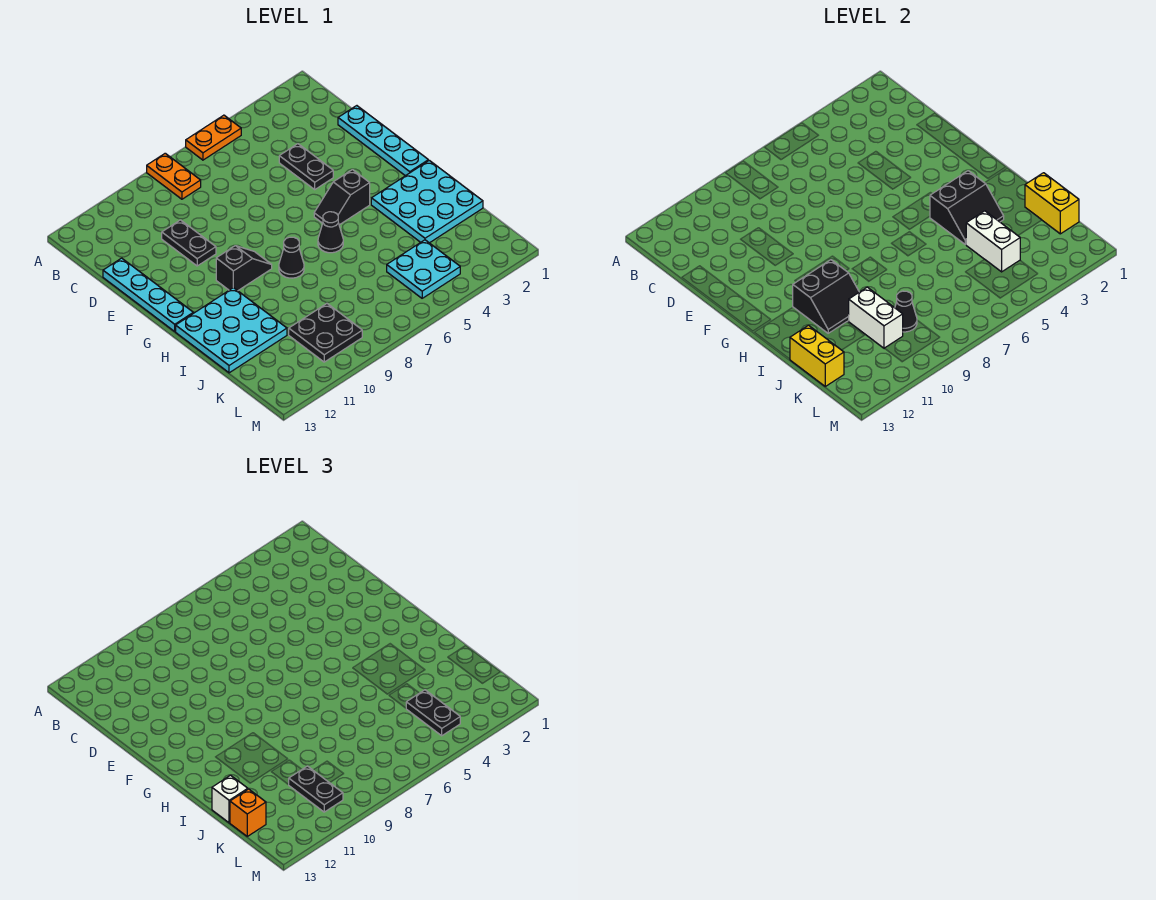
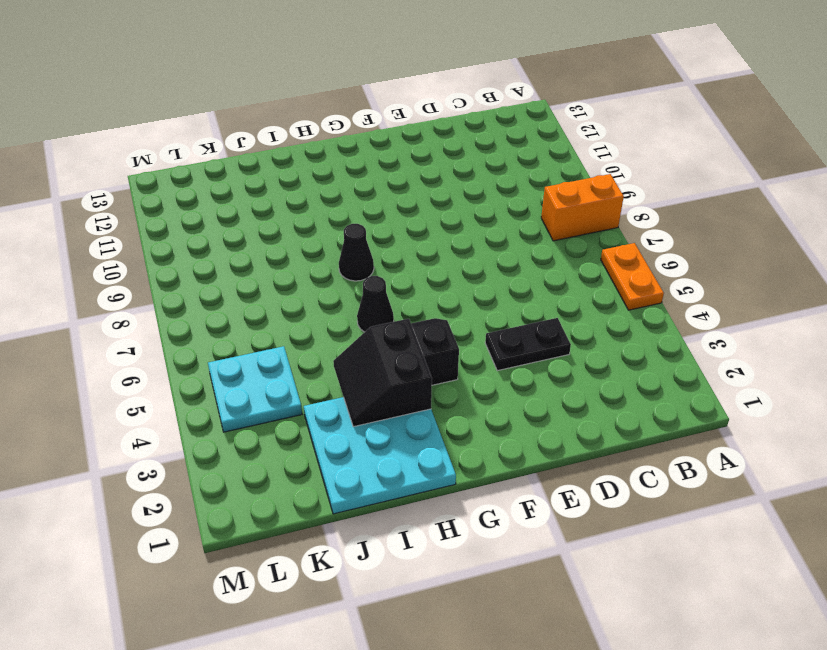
orange 1x2 brick [541,174,624,241] -> orange 1x2 plate [147,153,201,199]
none -> cyan 1x4 plate [338,106,428,176]
none -> black 1x2 plate [162,220,216,266]
none -> cyan 1x4 plate [103,258,193,331]

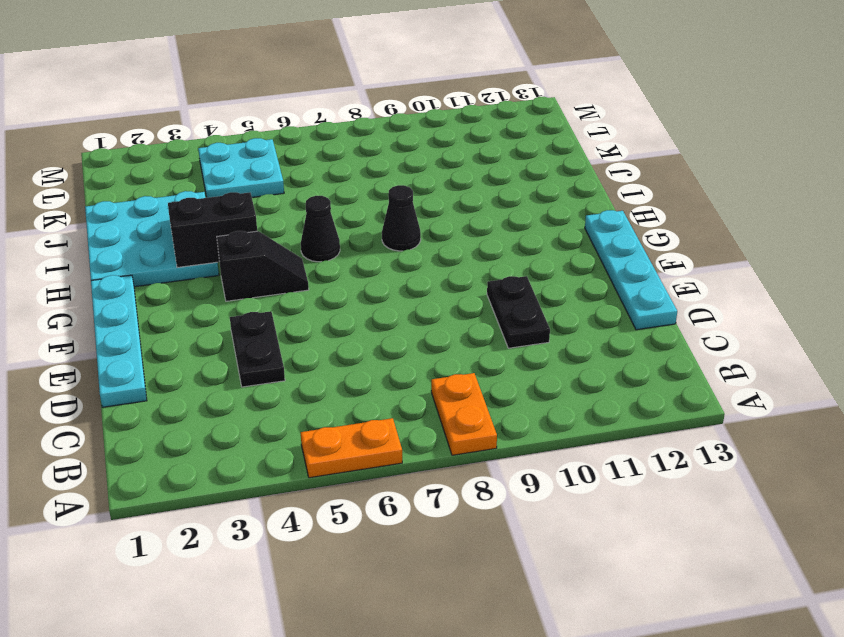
none -> black 1x2 slope [216,246,272,291]
none -> cyan 3x3 plate [176,288,287,373]
none -> black 2x2 plate [289,304,362,362]

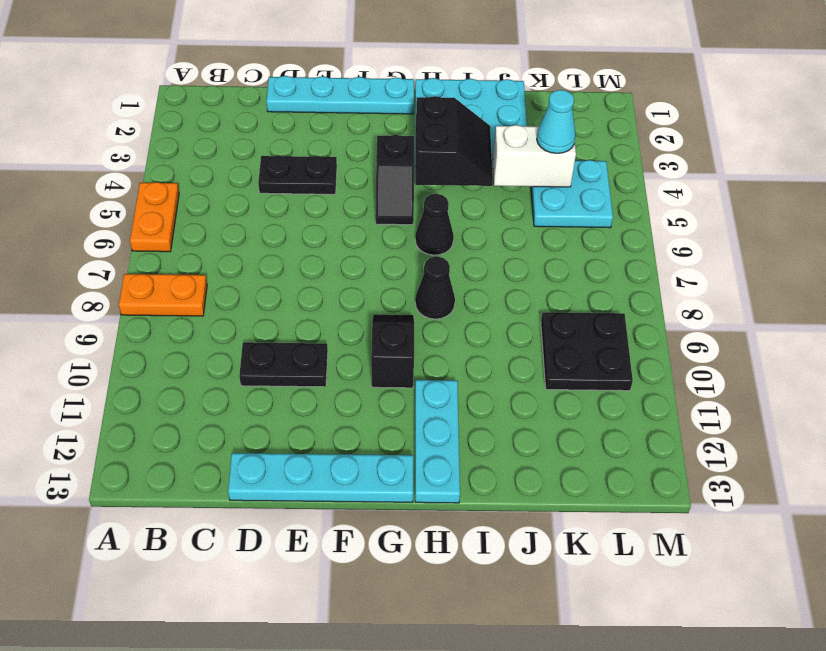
cyan 1x3 plate [415,380,460,503] -> cyan 3x3 plate [176,288,287,373]
cyan 1x1 cone [537,90,576,153] -> black 1x2 plate [406,690,460,736]
none -> black 2x2 slope [793,260,859,333]
none -> yellow 1x2 brick [1025,173,1079,234]
none -> white 1x2 brick [849,287,903,348]

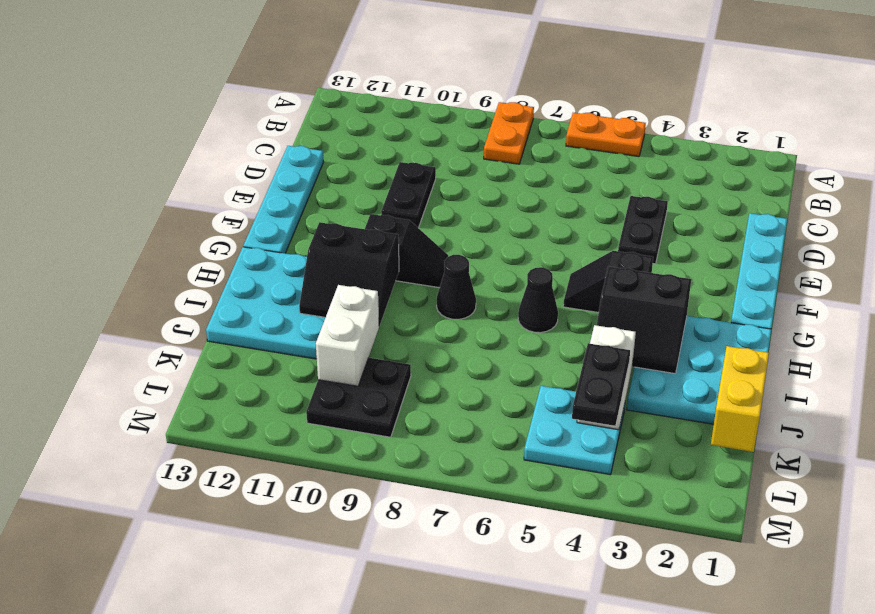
none -> yellow 1x2 brick [790,325,844,386]
none -> black 1x1 cone [895,291,917,332]
none -> white 1x1 brick [212,775,248,823]

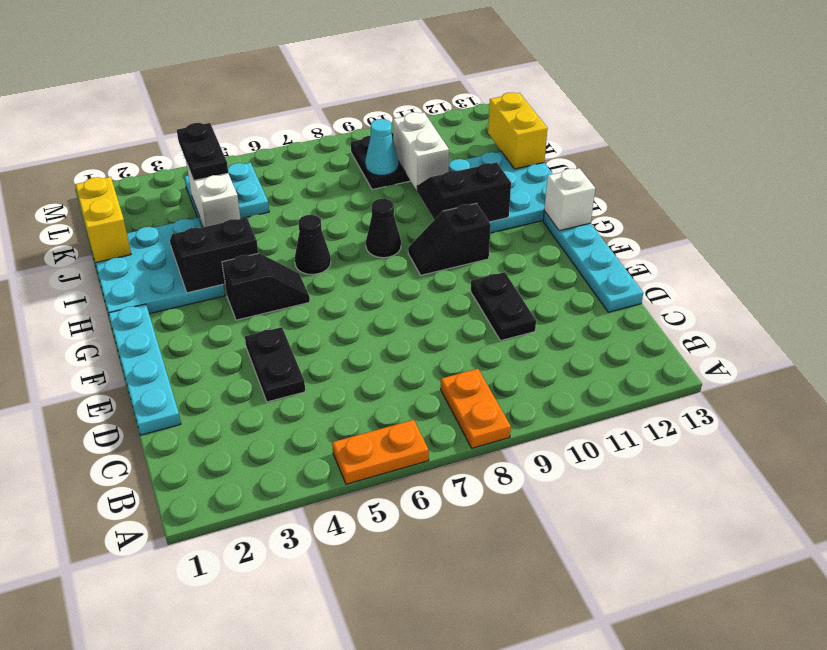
white 1x1 brick [544,168,595,231] -> white 1x1 brick moved to [212,775,248,823]
cyan 1x1 cone [365,119,398,175] -> black 1x1 cone [895,291,917,332]
none -> black 1x2 plate [289,766,343,812]
none -> orange 1x1 brick [230,789,266,836]

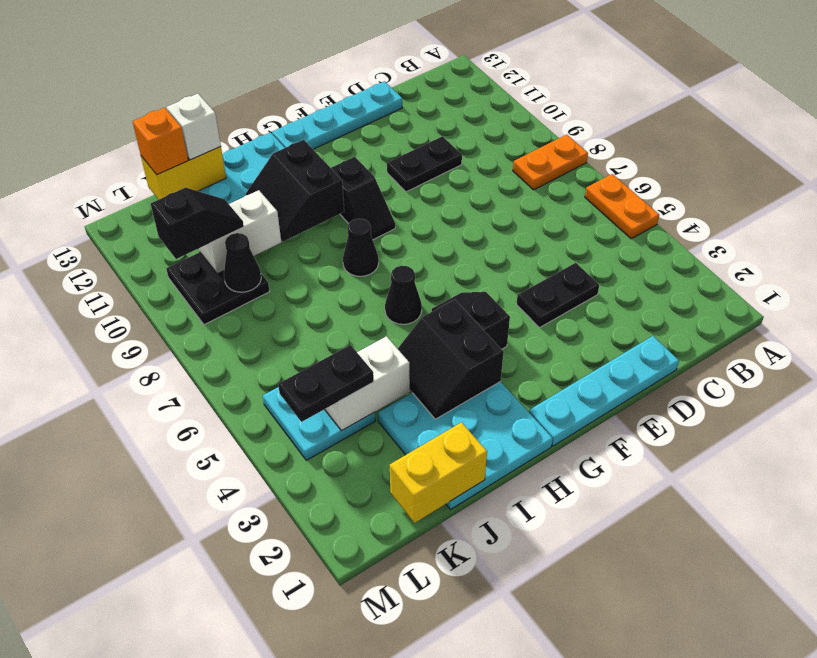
black 1x2 slope [151,188,244,259] -> black 1x2 plate [289,766,343,812]

